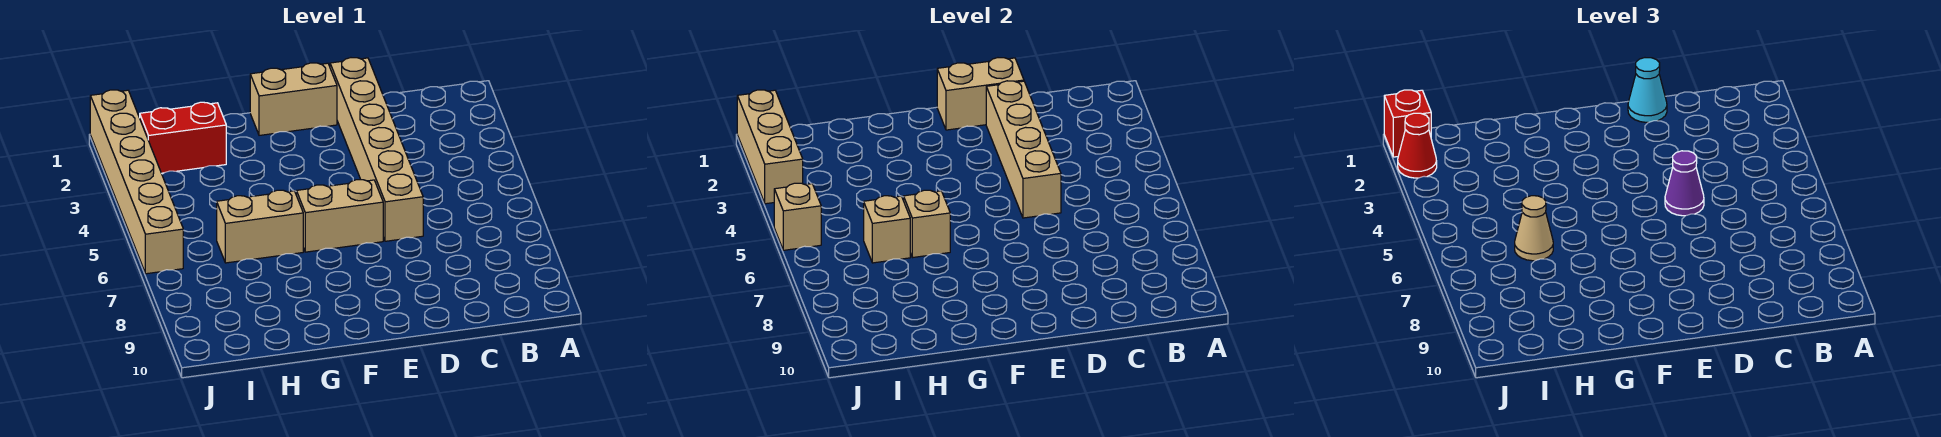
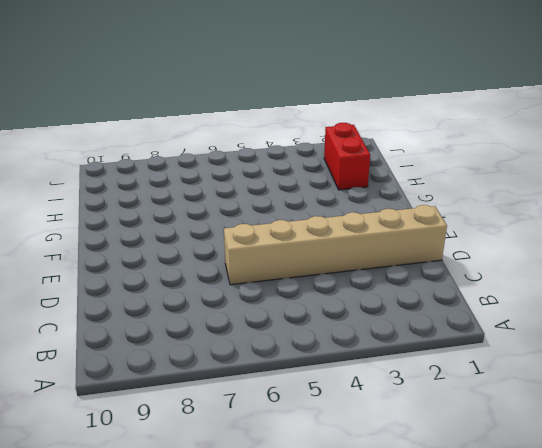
none -> tan 1x2 brick [250,63,337,135]
none -> tan 1x2 brick [296,180,383,252]
none -> tan 1x2 brick [217,190,303,263]

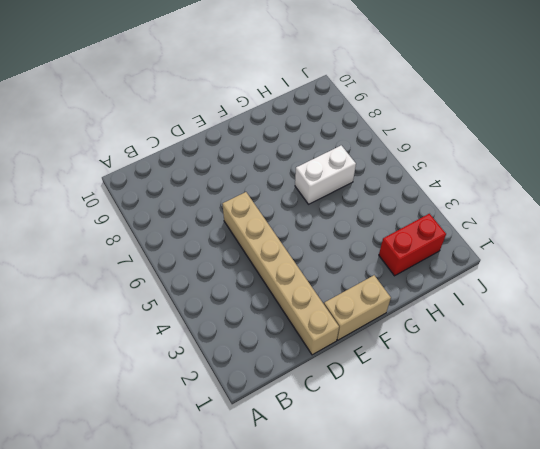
white 1x2 brick [295,145,356,204] -> tan 1x2 brick [217,190,303,263]
none -> tan 1x2 brick [296,180,383,252]
none -> tan 1x6 brick [90,90,183,274]
none -> tan 1x2 brick [937,58,1024,130]

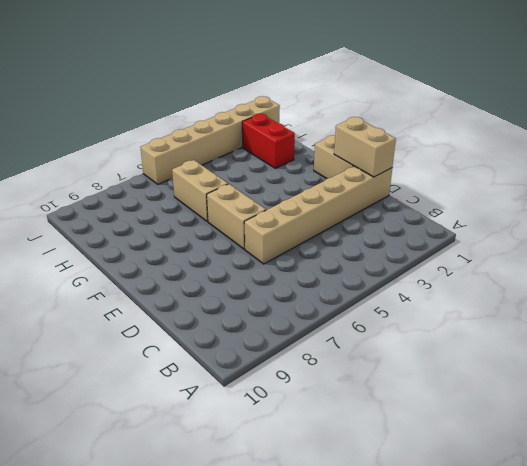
none -> tan 1x4 brick [986,81,1061,218]
none -> tan 1x1 brick [904,190,950,258]
none -> tan 1x1 brick [864,196,910,263]

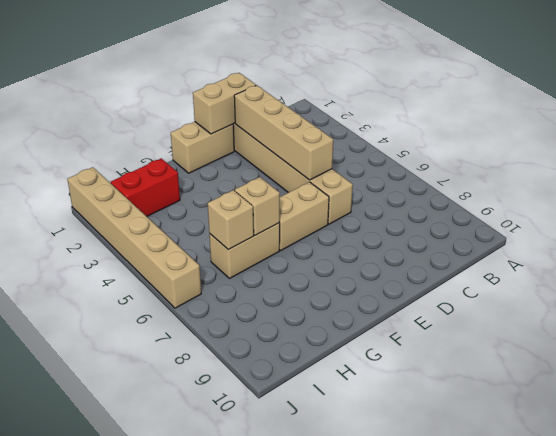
none -> tan 1x3 brick [737,90,803,204]
none -> tan 1x1 brick [774,183,821,250]
none -> cyan 1x1 cone [1628,58,1667,122]

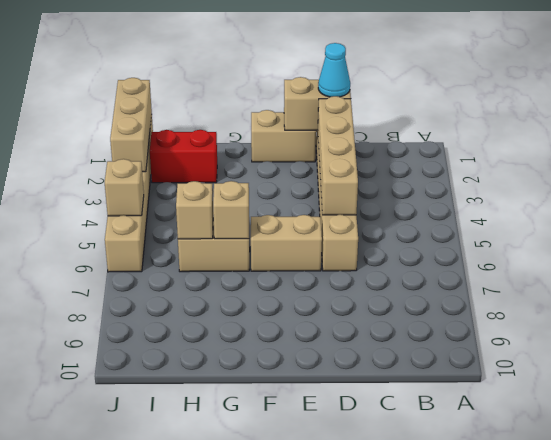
none -> purple 1x1 cone [1665,151,1704,216]
none -> tan 1x1 cone [1515,196,1553,261]
none -> red 1x1 brick [1384,90,1431,157]

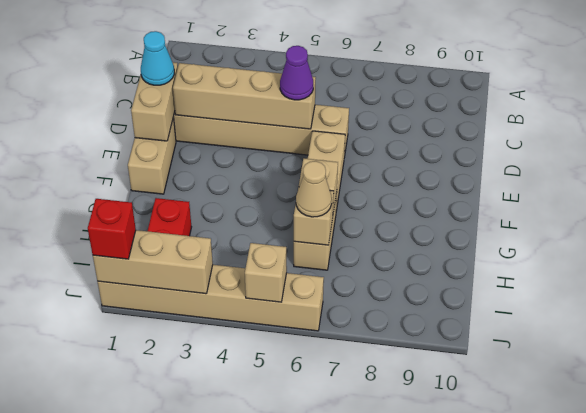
none -> red 1x1 cone [1398,113,1437,178]

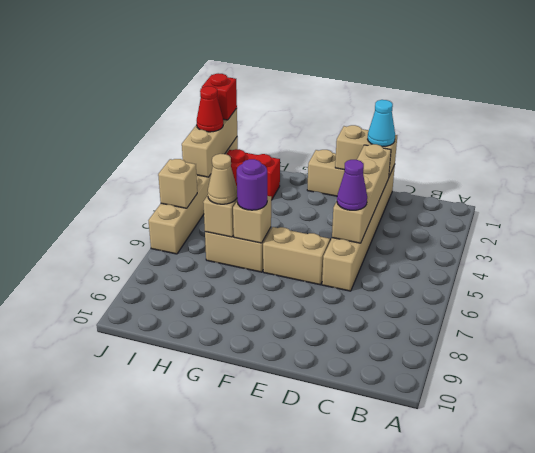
purple 1x1 round brick [237,159,267,210] -> none

